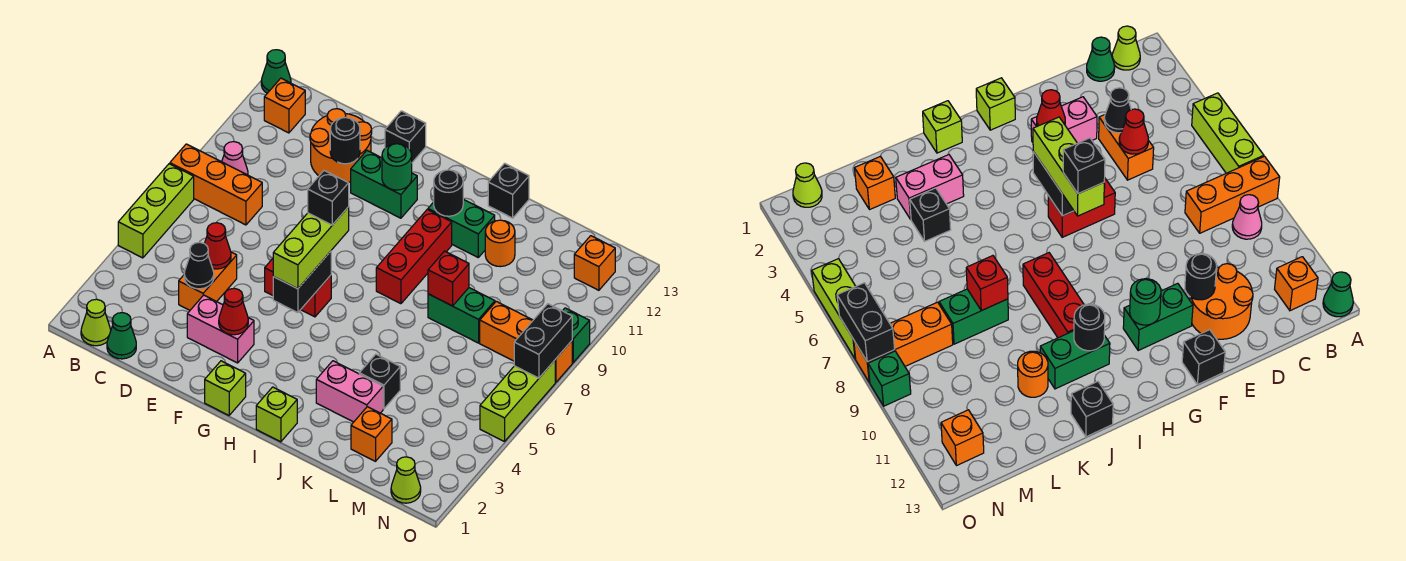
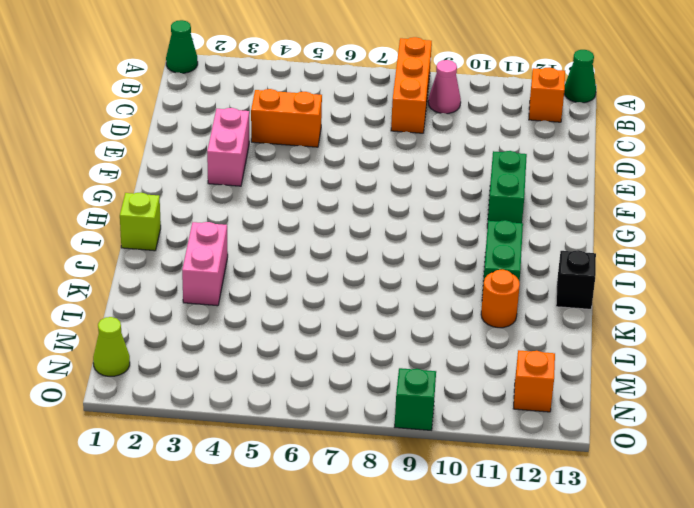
green 1x1 cone [166,20,198,73] -> green 1x1 cone moved to [107,313,136,359]
none -> lime 1x3 brick [118,164,194,258]
none -> lime 1x1 cone [81,299,111,346]
none -> orange 2x2 round brick [310,109,372,183]
none -> red 1x2 brick [265,259,331,317]

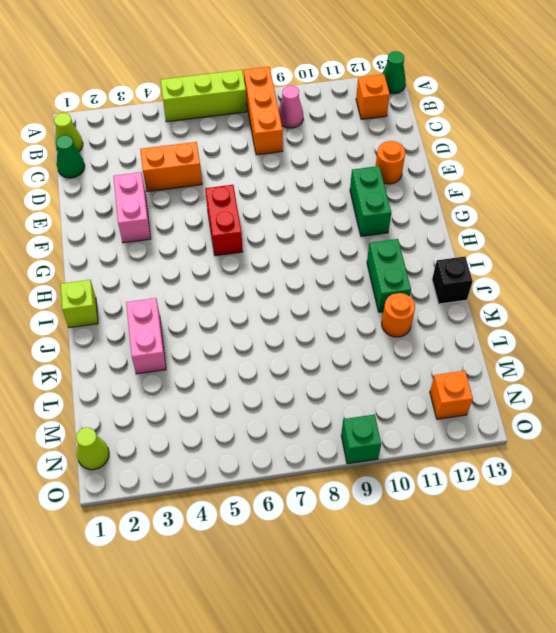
orange 1x1 round brick [376,141,405,184] -> orange 2x2 round brick [310,109,372,183]
none -> black 1x1 brick [385,111,426,162]
none -> lime 1x1 brick [205,361,246,415]
none -> red 1x3 brick [376,210,452,304]
none -> black 1x1 brick [359,354,400,409]

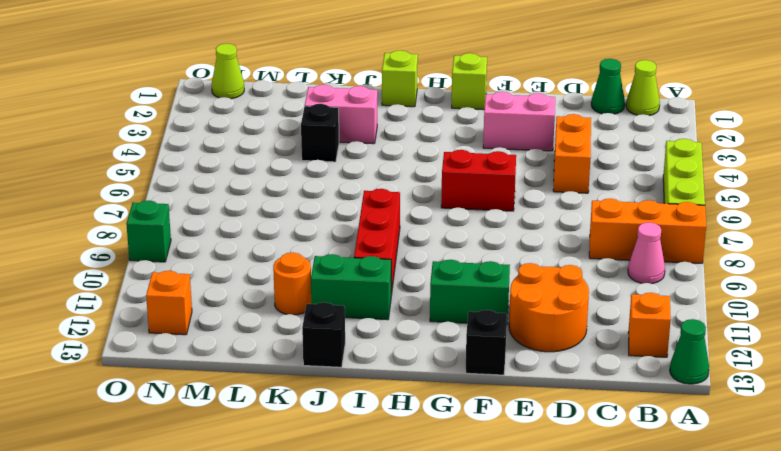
none -> green 1x2 brick [428,288,495,343]
none -> orange 1x1 brick [351,407,392,461]
none -> orange 1x3 brick [480,301,572,382]
none -> lime 1x3 brick [480,360,555,442]

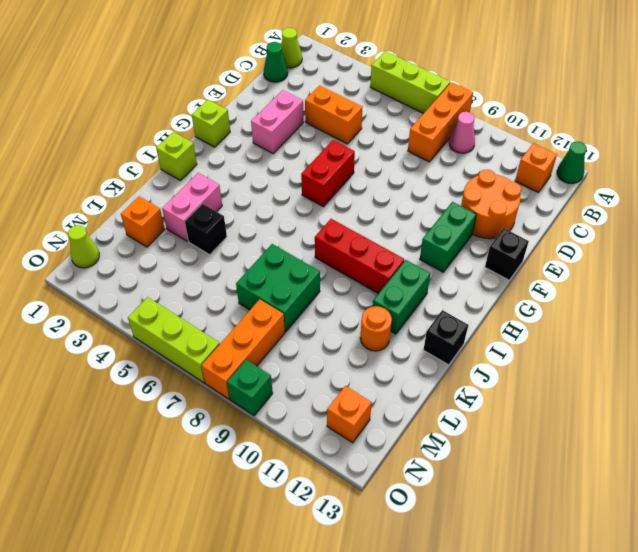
green 2x2 brick [236,244,320,332] -> green 1x2 brick [428,288,495,343]
none -> black 1x1 cone [184,242,214,289]
none -> red 1x1 cone [204,223,231,269]
none -> black 1x1 round brick [330,117,360,164]
none -> red 1x1 cone [219,288,248,335]

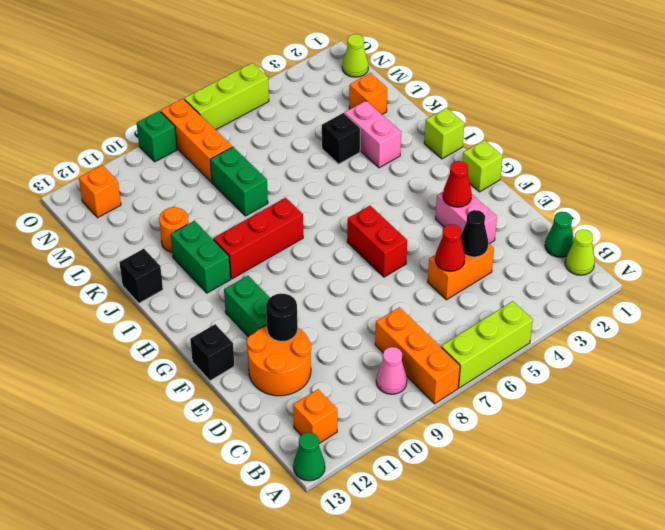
none -> black 1x2 brick [273,251,331,313]
none -> green 1x1 round brick [382,144,412,190]
none -> black 1x1 round brick [434,170,463,216]
none -> red 1x1 brick [428,251,469,306]

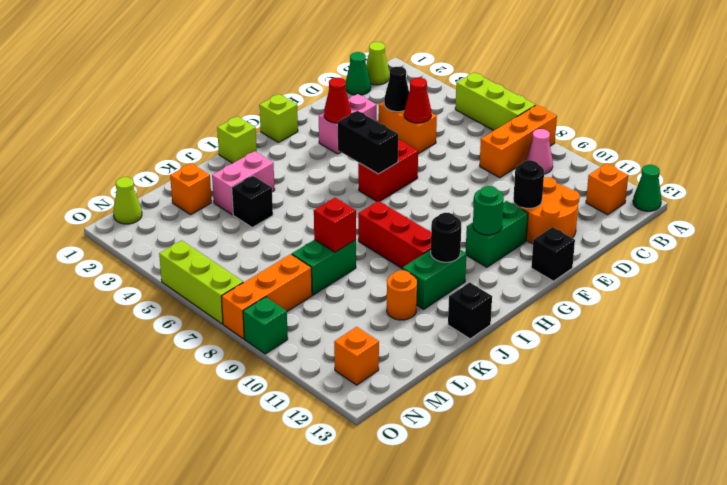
none -> black 1x2 brick [514,304,572,378]
none -> lime 1x3 brick [273,207,349,289]
none -> black 1x1 brick [308,171,349,225]

